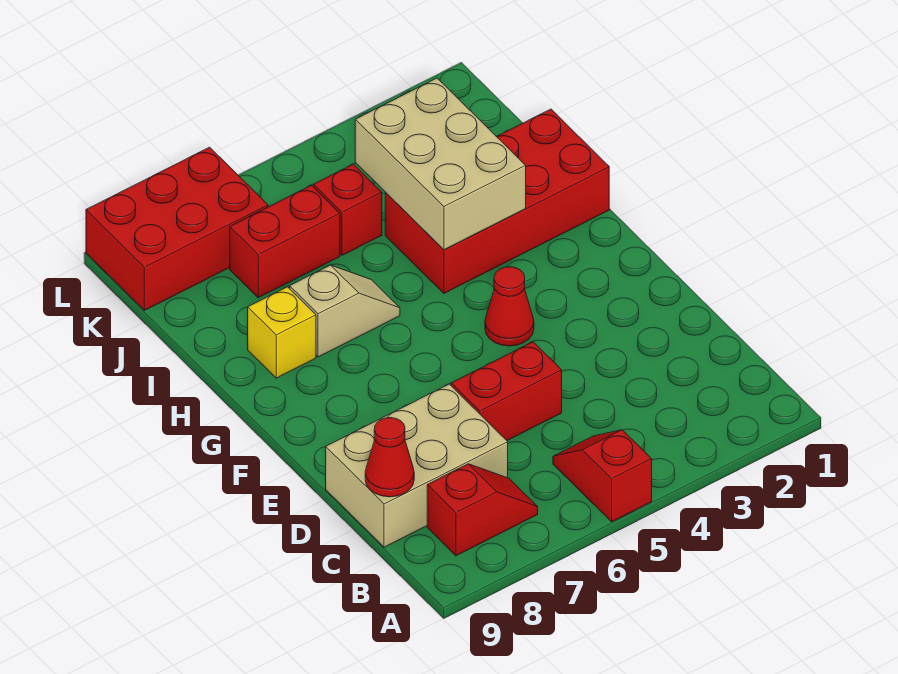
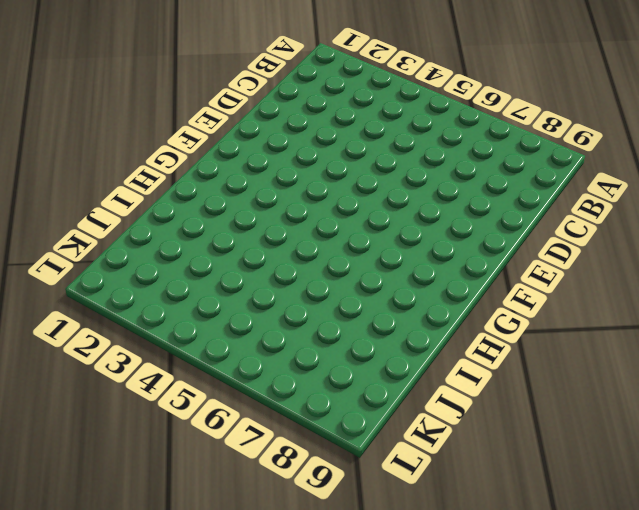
none -> red 1x2 slope [553,430,652,522]
none -> red 1x2 slope [427,464,538,556]
none -> tan 2x3 brick [326,384,508,547]

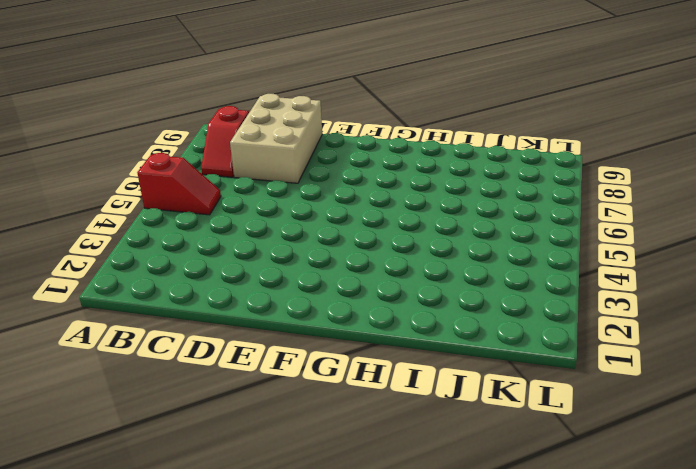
none -> red 1x2 brick [451,342,562,440]
none -> red 1x1 cone [485,267,534,346]
none -> red 2x4 brick [385,109,609,293]

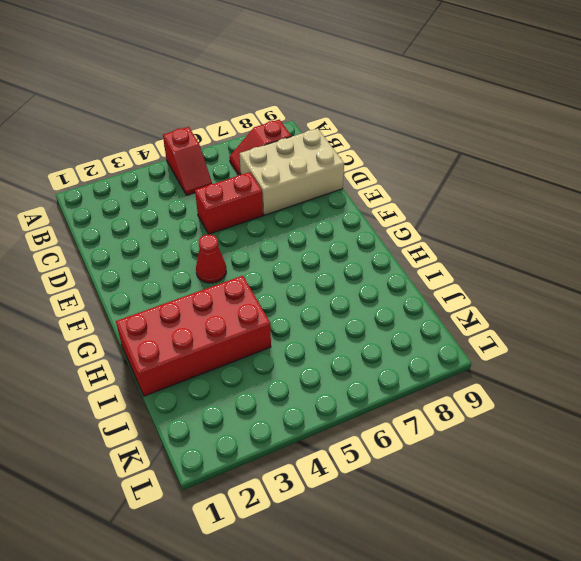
none -> tan 1x2 slope [290,265,400,357]
none -> yellow 1x1 brick [248,287,316,378]
none -> red 1x1 brick [314,164,382,255]

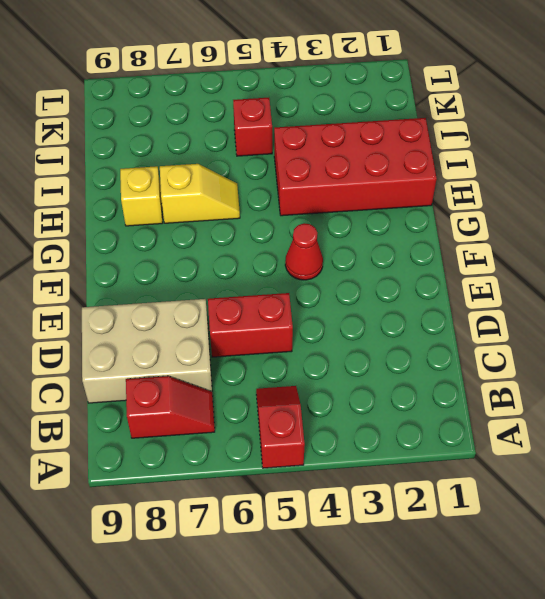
yellow 1x2 slope [160,164,240,223] -> tan 1x2 slope [290,265,400,357]
none -> red 1x2 brick [230,185,340,298]
none -> red 2x3 brick [86,147,268,310]
none -> red 1x1 cone [365,418,414,497]

